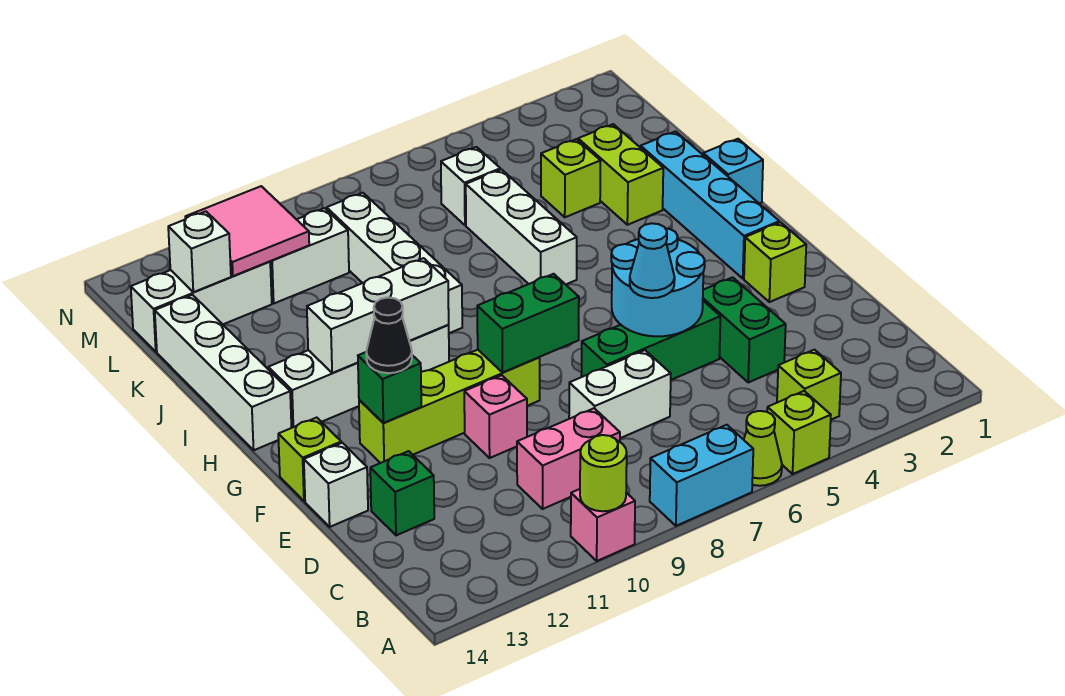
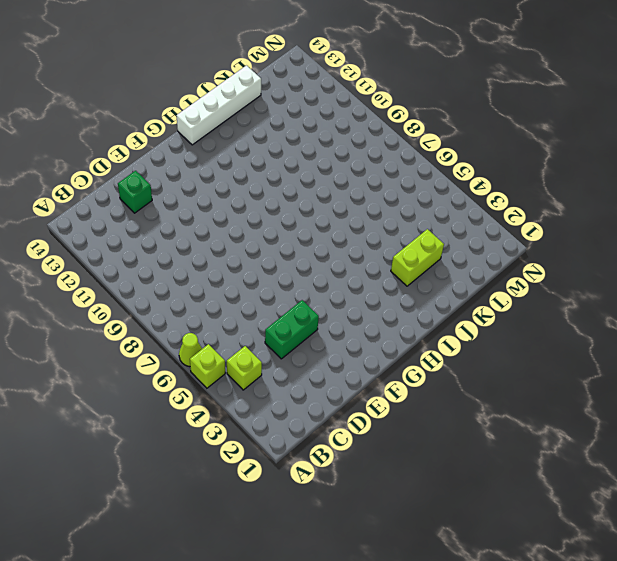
none -> cyan 1x2 brick [650,425,753,526]
none -> pink 1x1 brick [571,489,635,561]
none -> pink 1x2 brick [517,408,620,509]
none -> white 1x2 brick [569,350,671,438]

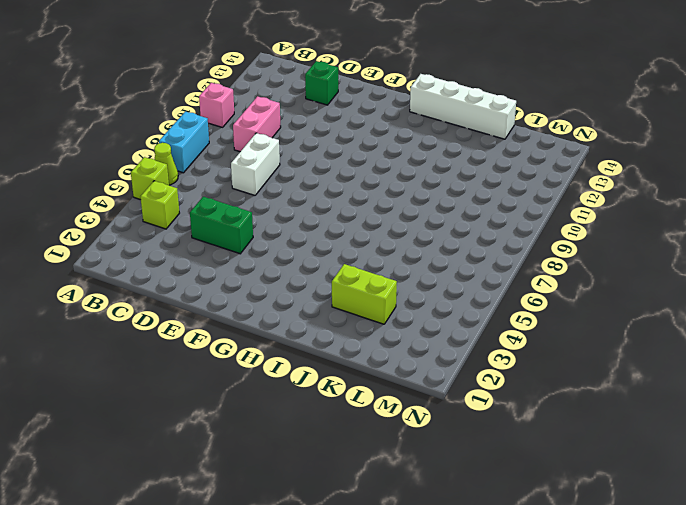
none -> green 1x3 brick [581,301,720,380]
none -> pink 1x1 brick [464,375,527,458]
none -> white 1x1 brick [304,443,368,527]
none -> lime 1x1 brick [744,222,806,302]

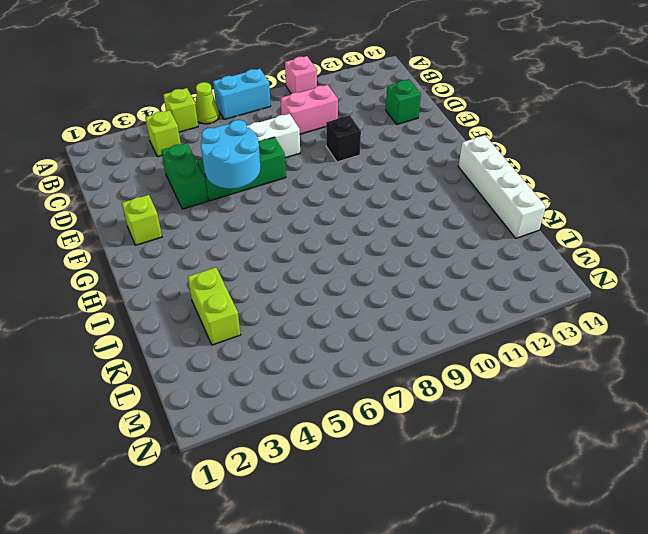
black 1x1 brick [326,115,361,162] -> pink 1x1 brick [464,375,527,458]
none -> white 1x1 brick [304,443,368,527]
none -> lime 1x4 brick [359,350,540,463]
none -> lime 1x1 brick [278,418,341,501]
none -> cyan 1x4 brick [641,131,779,278]

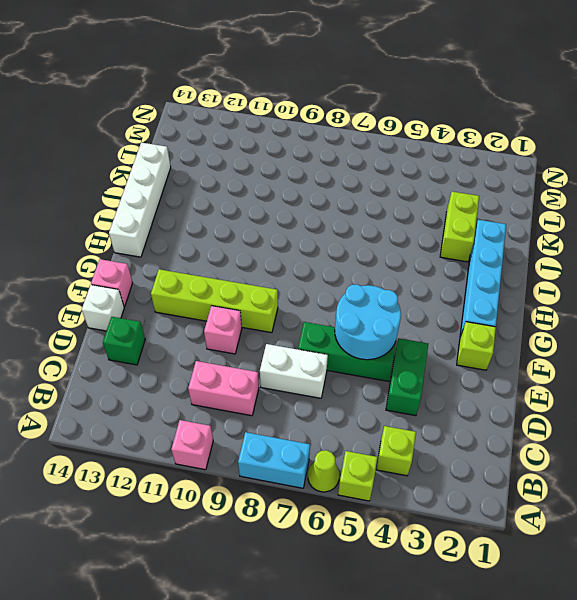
pink 1x1 brick [91,259,133,307] -> lime 1x1 brick [278,418,341,501]
none -> white 1x4 brick [268,325,449,428]
none -> cyan 1x1 brick [703,139,763,203]
none -> white 1x3 brick [466,170,577,285]
none -> white 1x4 brick [327,193,462,333]

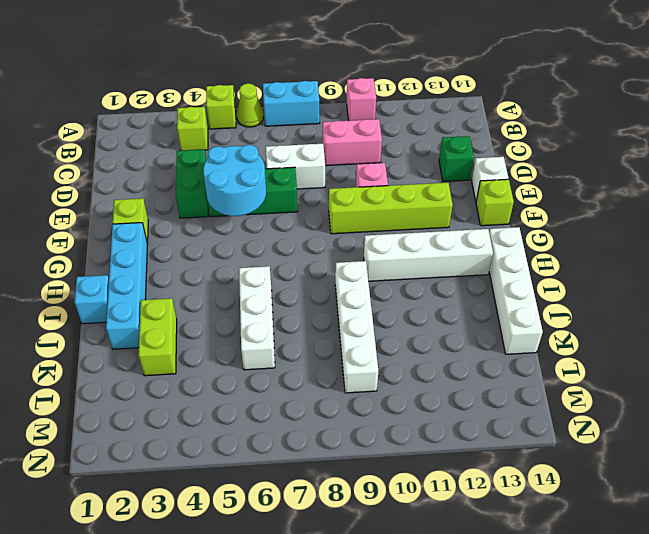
none -> lime 1x1 brick [541,139,600,217]
none -> white 1x1 brick [441,147,500,225]
none -> white 1x2 brick [270,208,349,303]
none -> white 1x3 brick [131,261,272,352]

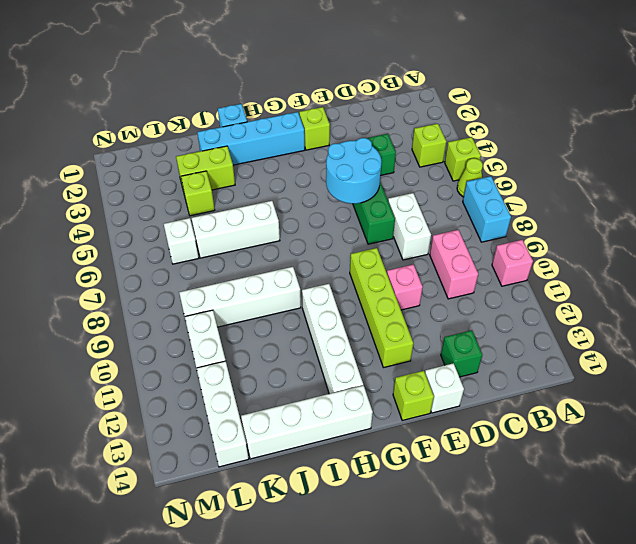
none -> lime 1x1 round brick [580,435,627,511]
none -> green 1x2 brick [477,274,579,373]
none -> green 1x1 brick [358,352,421,423]
none -> white 1x3 brick [307,258,449,373]

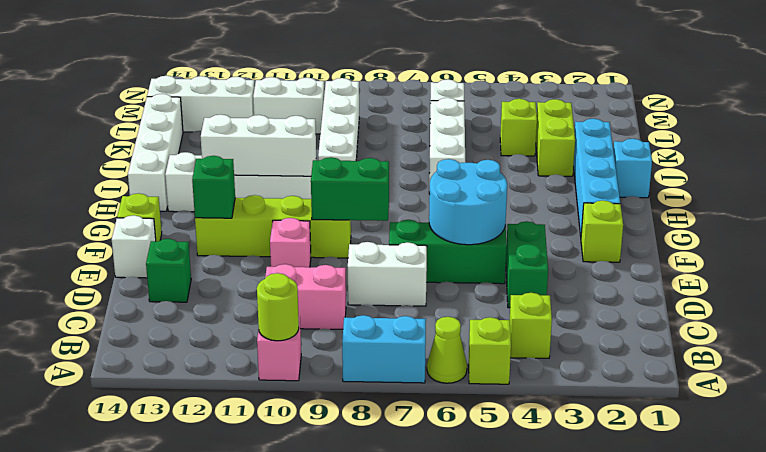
none -> pink 2x2 tile [185,186,309,276]
none -> white 1x1 brick [168,211,231,292]
none -> cyan 1x1 cone [630,223,675,298]
none -> black 1x1 cone [366,298,412,373]

